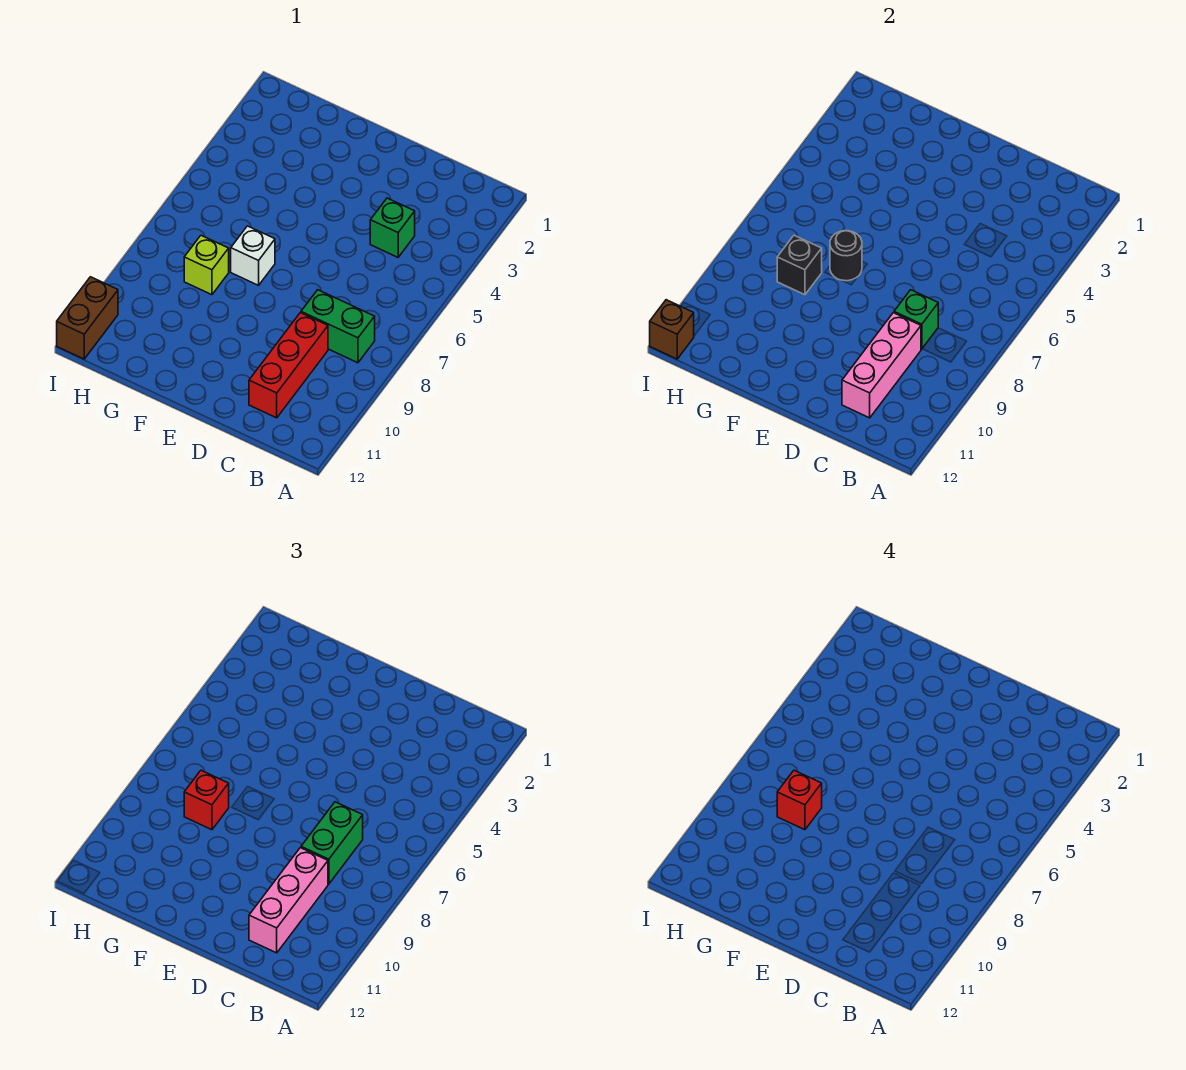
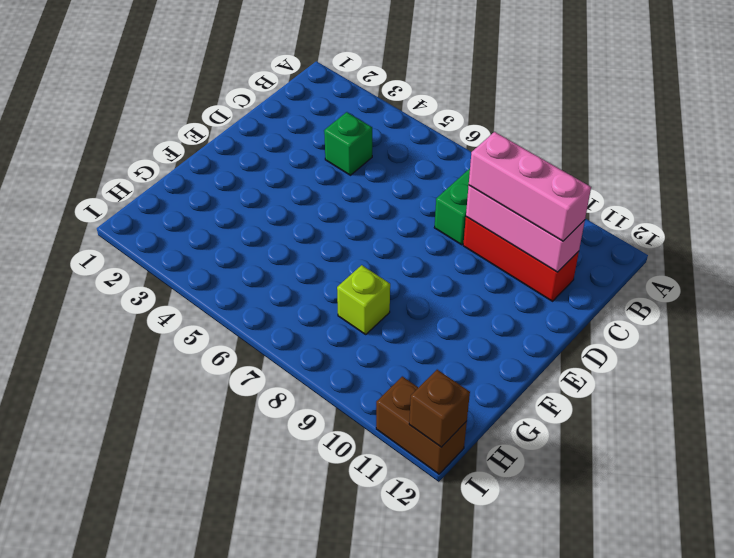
none -> white 1x1 brick [231,226,275,285]
none -> green 1x1 brick [894,290,938,349]
none -> black 1x1 round brick [830,231,862,281]

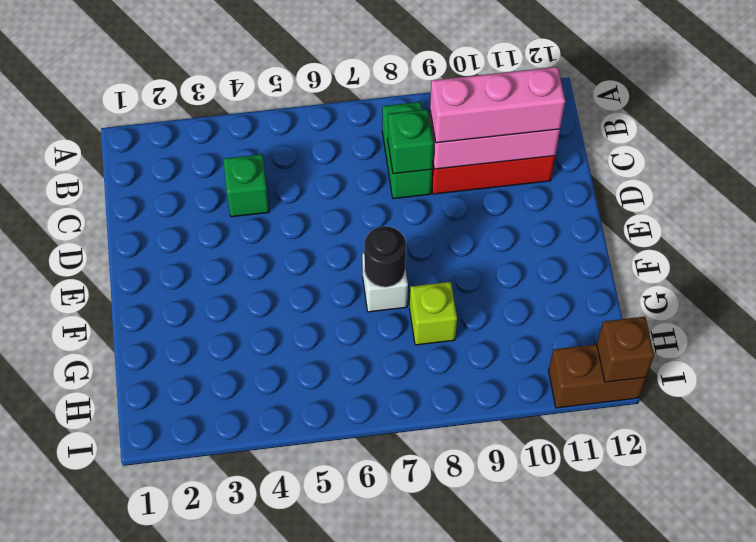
none -> black 1x1 brick [777,235,822,295]
none -> green 1x2 brick [301,802,363,884]
none -> red 1x1 brick [184,770,229,830]

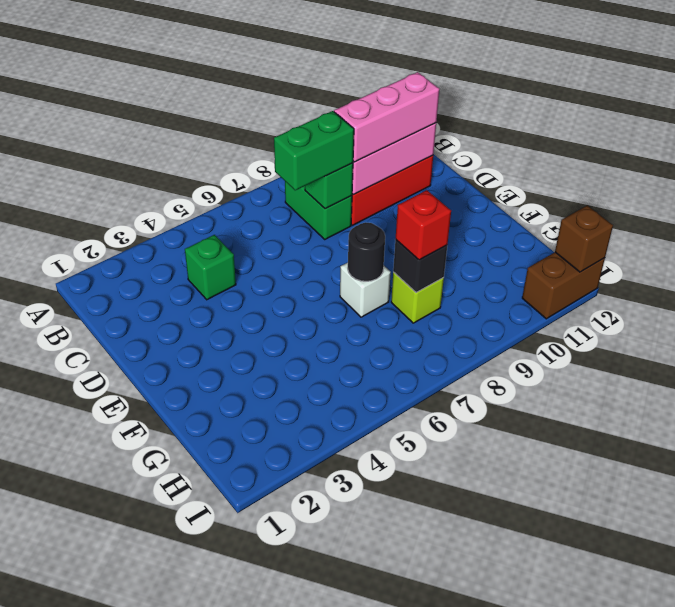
none -> red 1x1 brick [777,770,822,830]

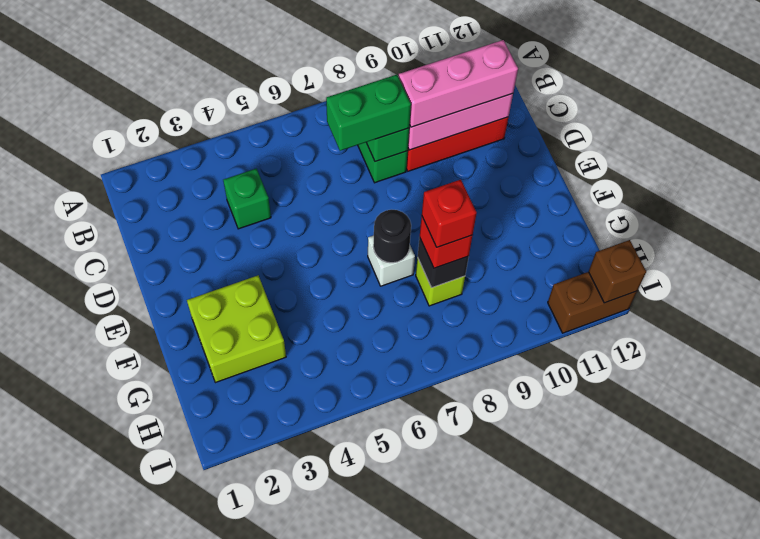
lime 2x2 brick [187,275,286,383] -> none

